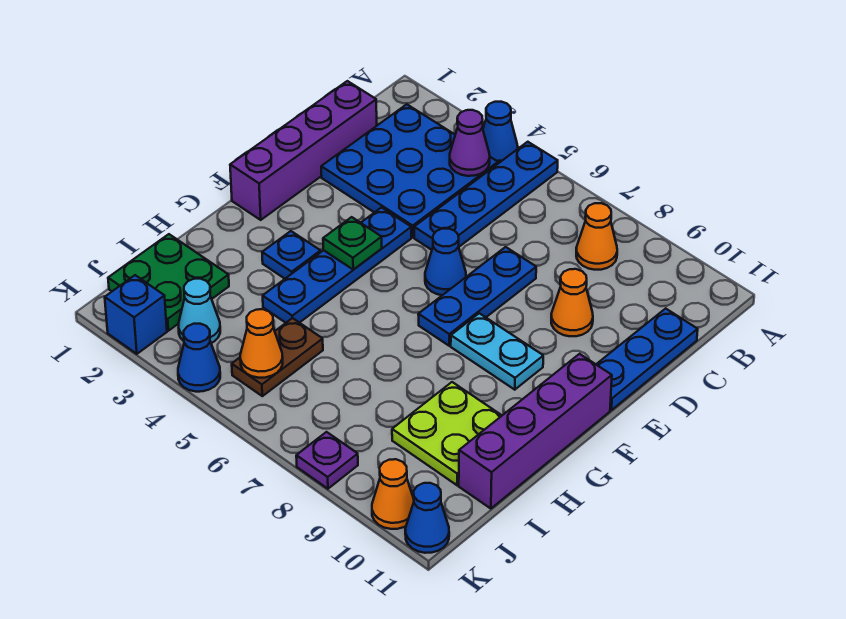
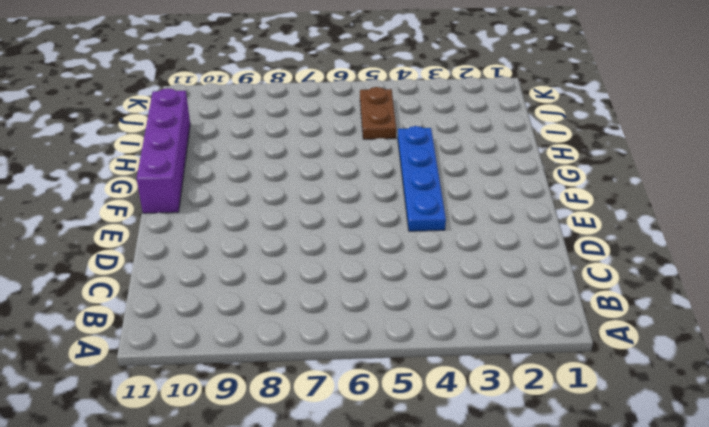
none -> blue 1x1 cone [483,102,518,163]
none -> blue 1x4 plate [414,142,558,250]
none -> blue 3x3 plate [321,104,498,237]

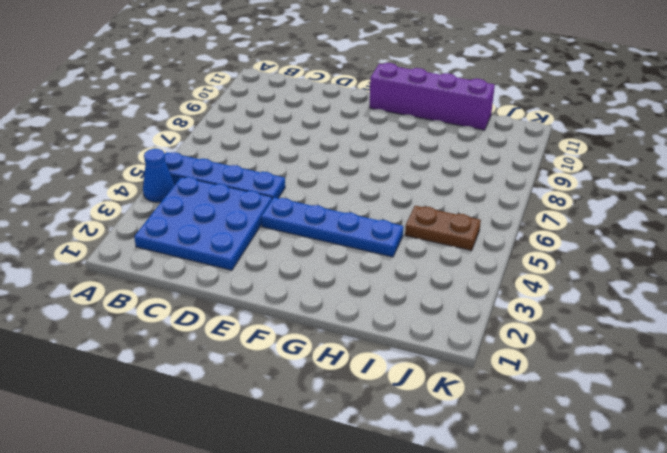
none -> orange 1x1 cone [576,203,617,270]
none -> purple 1x4 brick [230,81,377,220]
none -> blue 1x3 plate [596,308,698,410]

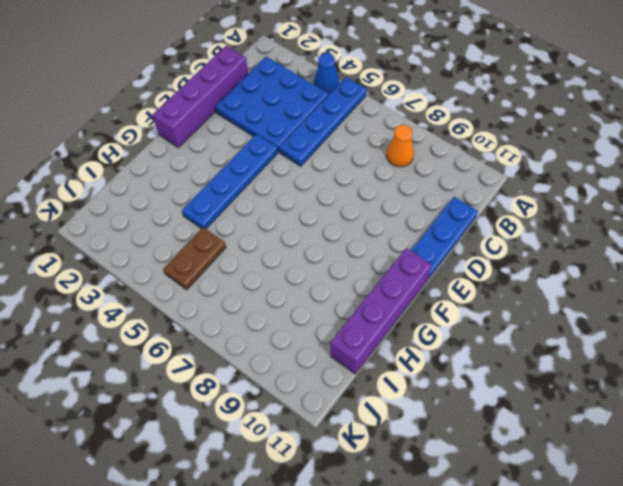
none -> blue 1x3 plate [418,247,536,346]
none -> orange 1x1 cone [551,269,593,336]
none -> blue 1x1 cone [425,229,466,295]

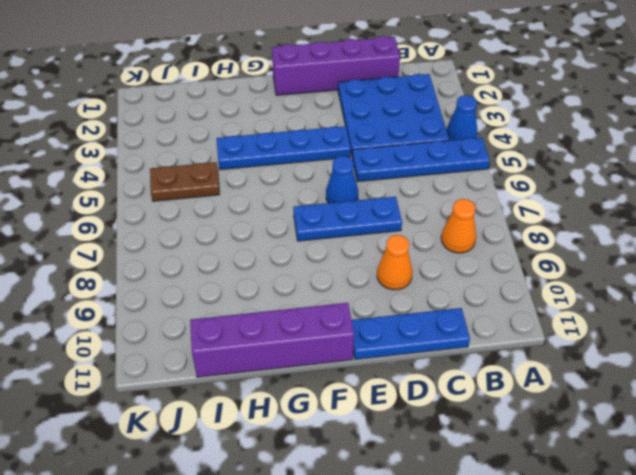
none -> cyan 1x2 plate [451,313,543,390]
none -> blue 1x1 plate [262,231,321,279]
none -> lime 2x2 plate [392,382,502,485]

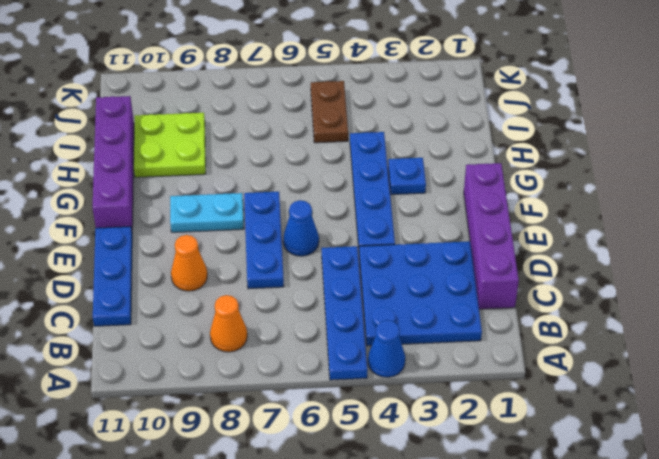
none -> green 2x2 plate [108,234,229,331]
none -> cyan 1x1 cone [179,279,220,343]
none -> blue 1x1 brick [105,275,167,354]

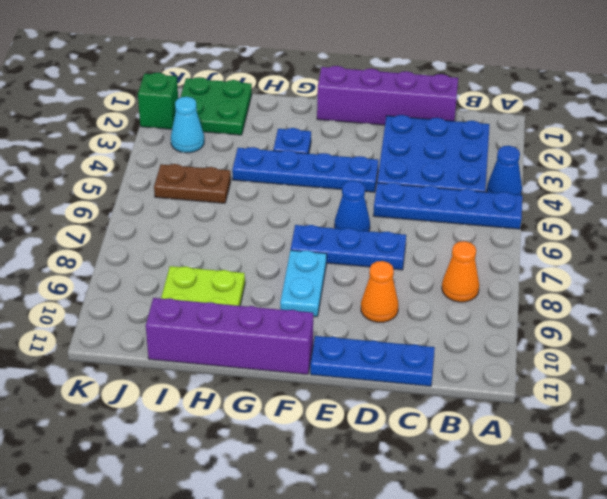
green 1x1 brick [138,73,178,129] -> blue 1x1 brick [105,275,167,354]
none -> blue 1x1 cone [178,324,220,392]
none -> purple 1x1 plate [296,432,358,489]
none -> orange 1x1 cone [372,459,414,529]

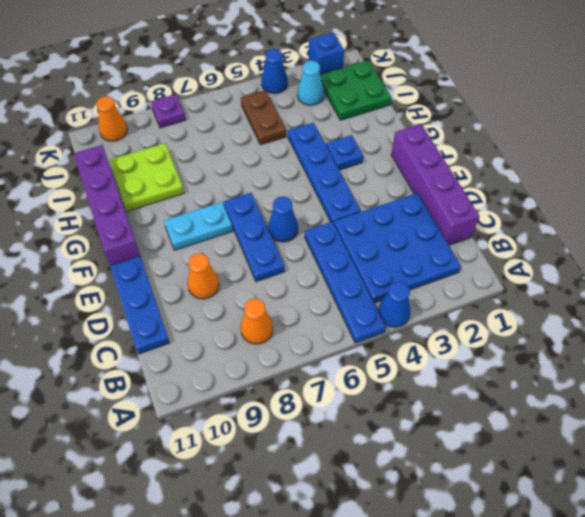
none -> blue 1x1 cone [405,483,449,553]
none -> purple 1x1 cone [450,110,490,176]
none -> green 1x1 plate [323,217,382,270]

